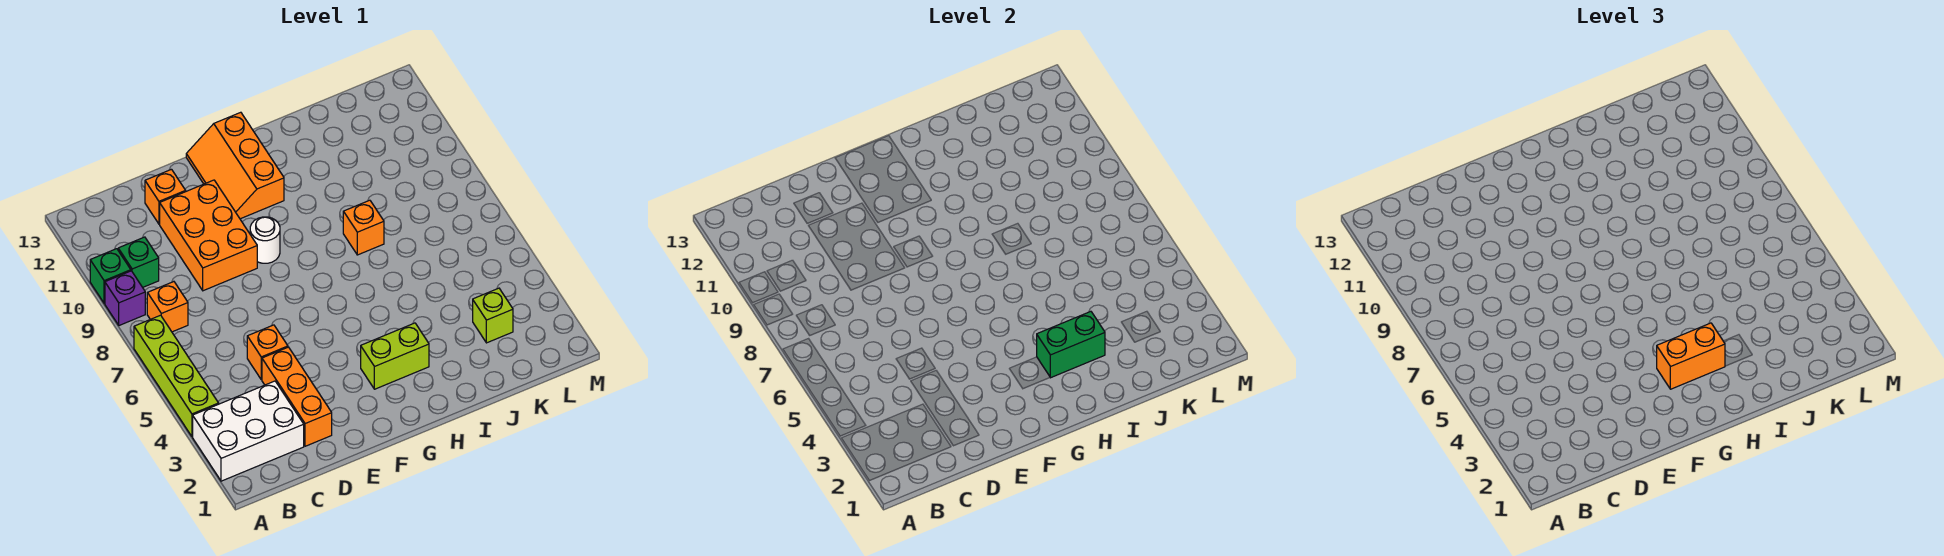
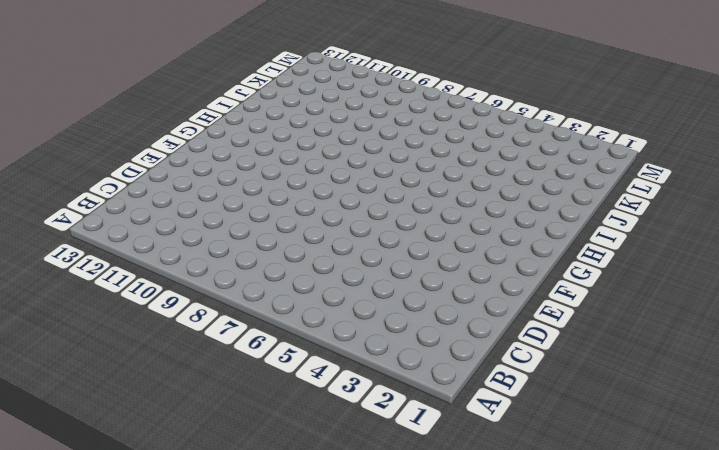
none -> white 2x3 brick [193,381,304,481]
none -> lime 1x4 brick [134,315,219,437]
none -> purple 1x1 brick [105,271,145,325]

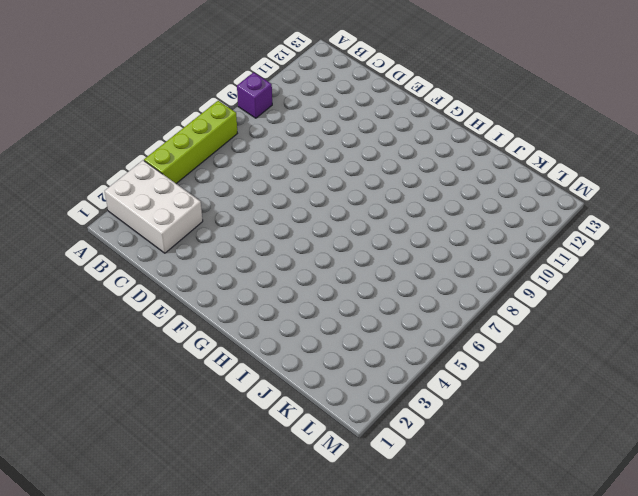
none -> green 1x1 brick [90,249,131,303]
none -> orange 1x1 brick [147,282,188,332]
none -> green 1x1 brick [118,237,159,287]

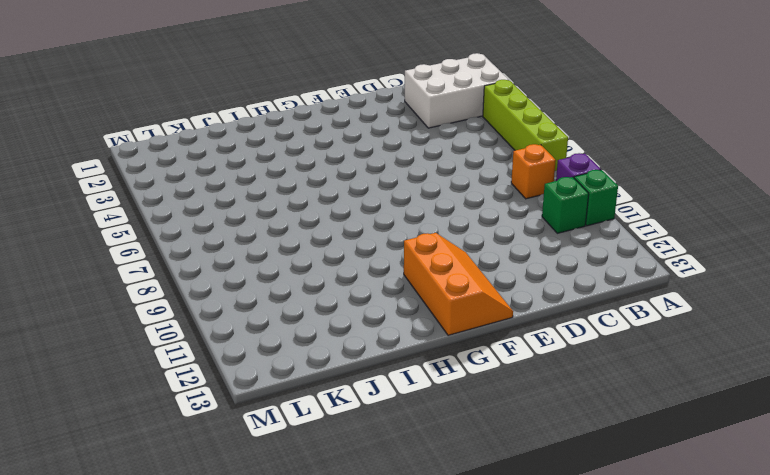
none -> orange 1x3 brick [262,347,332,446]
none -> orange 1x1 brick [247,325,288,380]
none -> orange 2x3 brick [160,180,257,291]

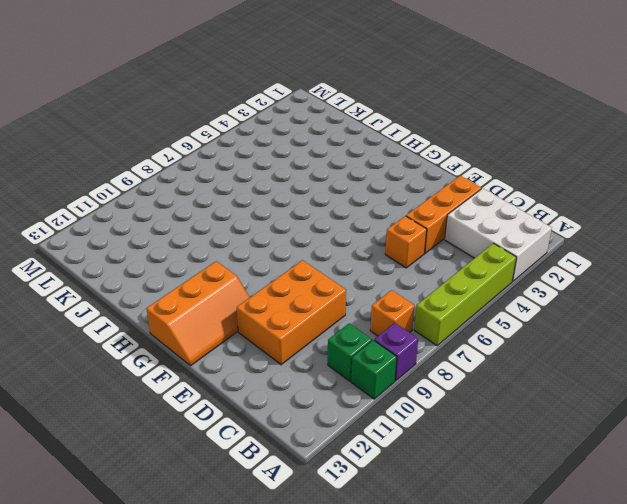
none -> orange 1x1 brick [145,169,186,224]
none -> white 1x1 round brick [250,217,280,263]
none -> lime 1x2 brick [361,323,429,389]

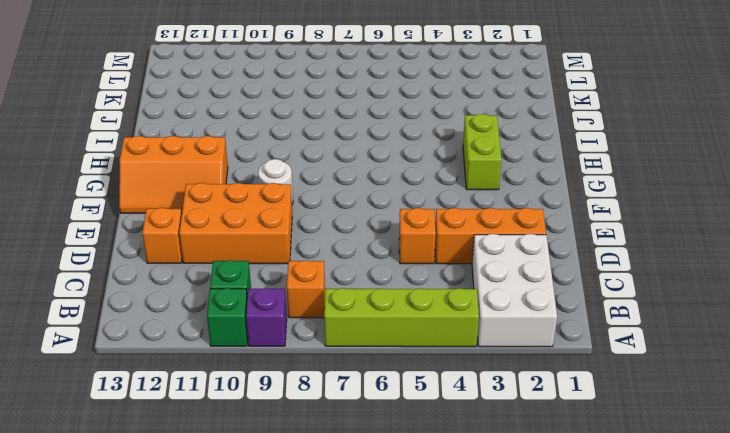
none -> orange 1x1 brick [343,200,384,255]
none -> lime 1x1 brick [473,288,513,343]
none -> green 1x2 brick [1037,312,1105,378]

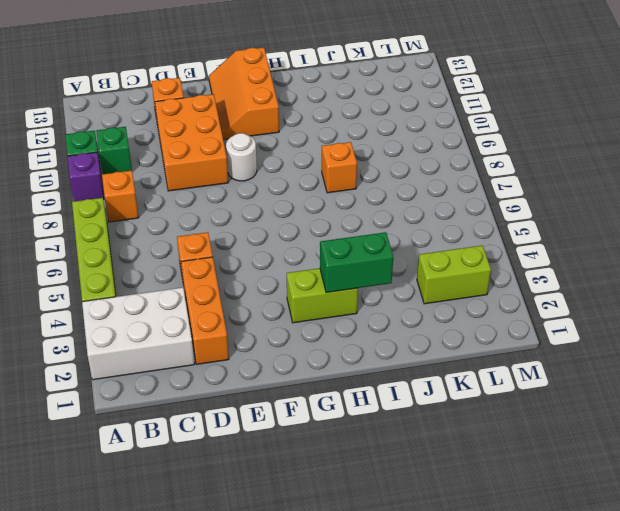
lime 1x2 brick [417,245,491,304] -> lime 1x1 brick [473,288,513,343]
none -> orange 1x2 brick [1657,323,1725,389]

